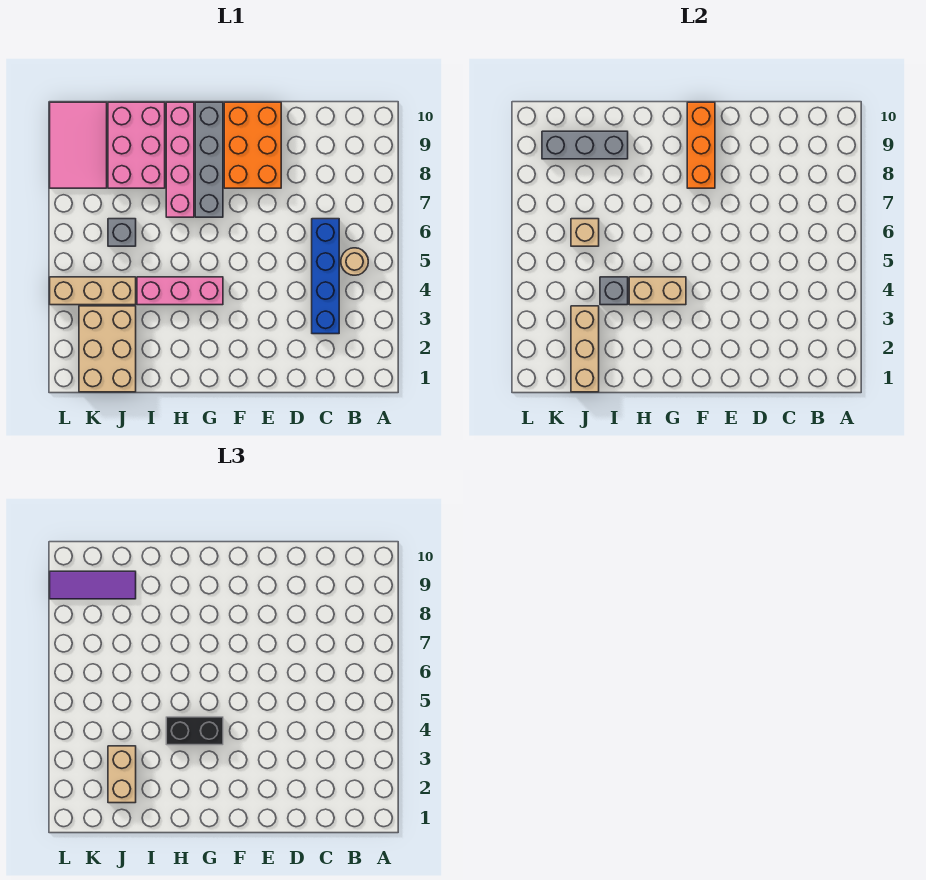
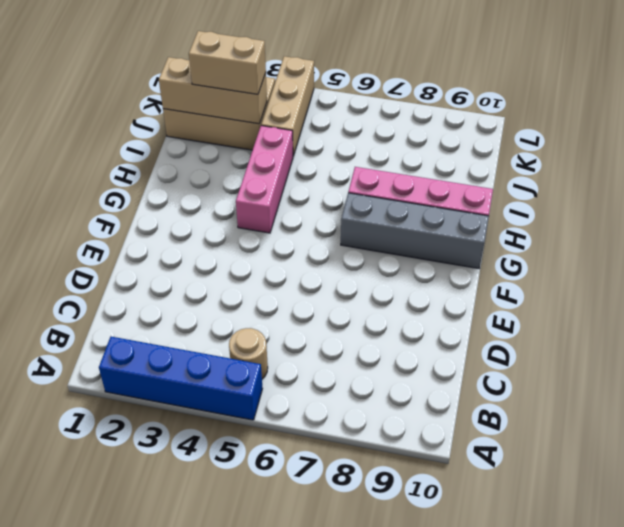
blue 1x4 brick [99,337,262,420] -> blue 1x4 brick moved to [312,219,339,334]
none -> orange 2x3 brick [224,102,281,188]
none -> pink 2x3 brick [108,102,165,188]
none -> grey 1x1 brick [108,219,136,246]

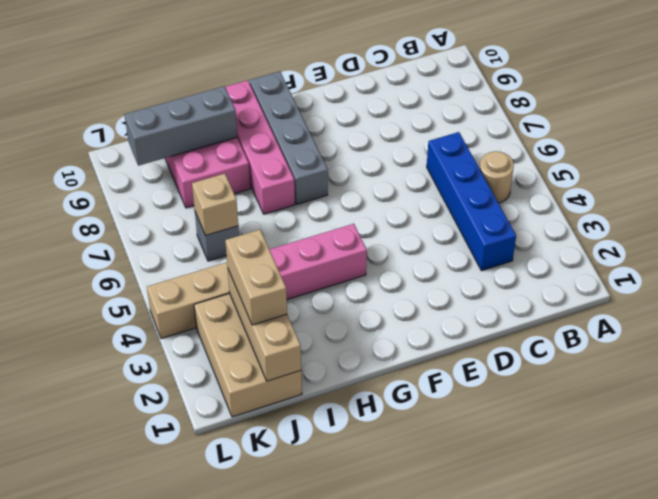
none -> orange 2x3 brick [224,102,281,188]
none -> pink 2x3 tile [50,102,107,188]
none -> orange 1x3 brick [687,102,715,188]

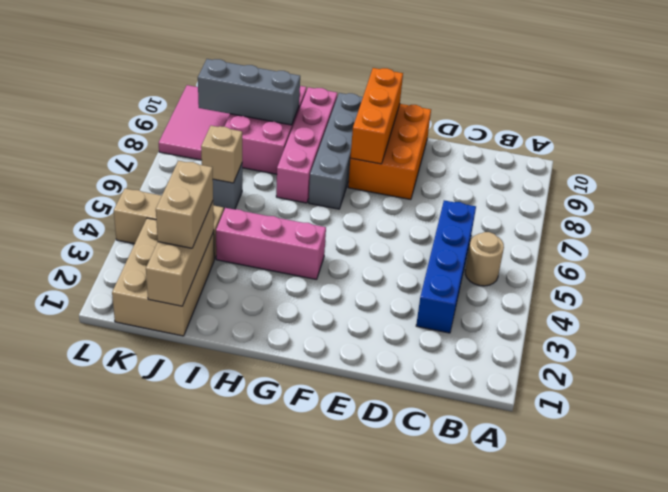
none -> tan 1x2 brick [629,277,686,305]
none -> grey 1x1 brick [600,277,628,305]
none -> black 1x2 brick [166,717,223,745]

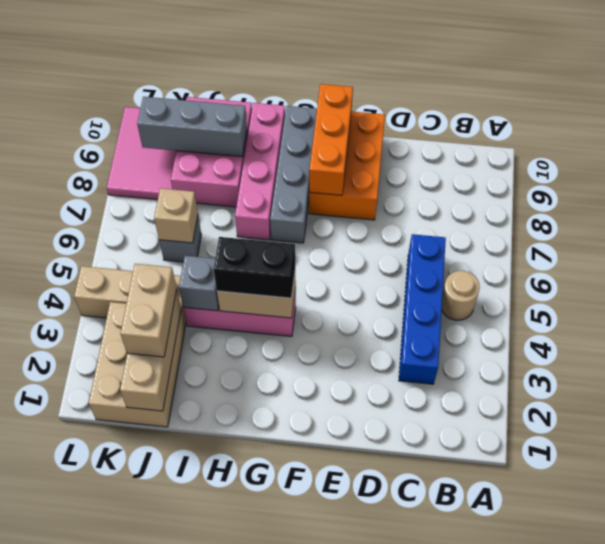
none -> purple 1x3 tile [50,571,136,599]

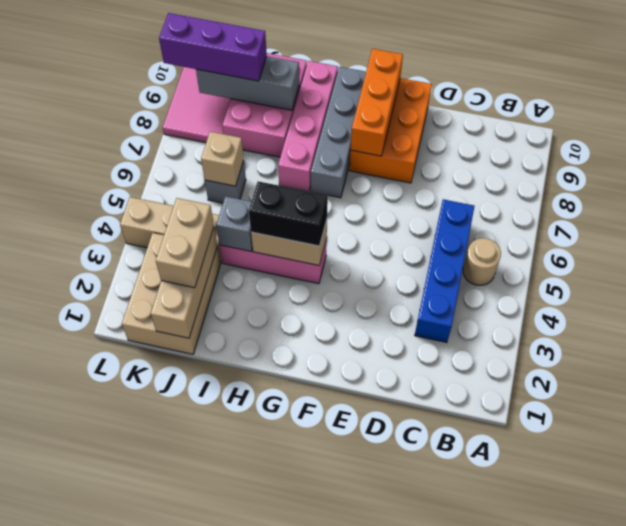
purple 1x3 brick [159,13,267,81] -> purple 1x3 tile [50,571,136,599]

